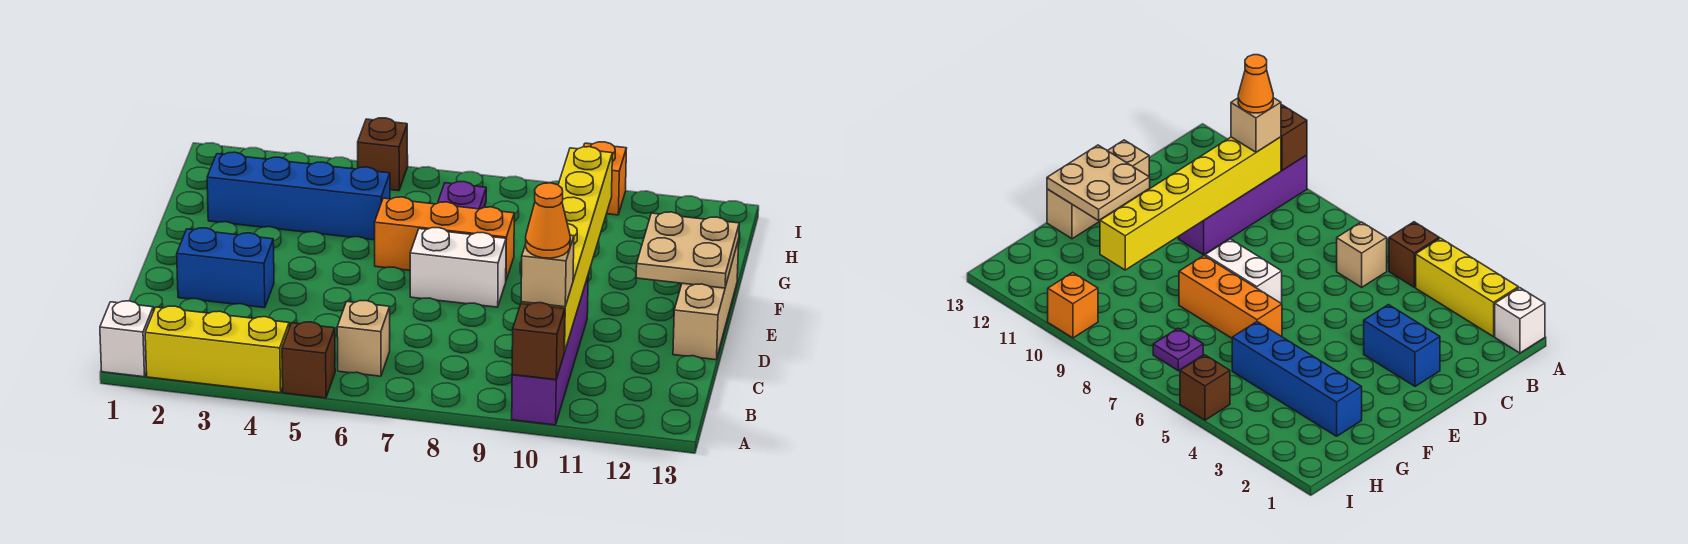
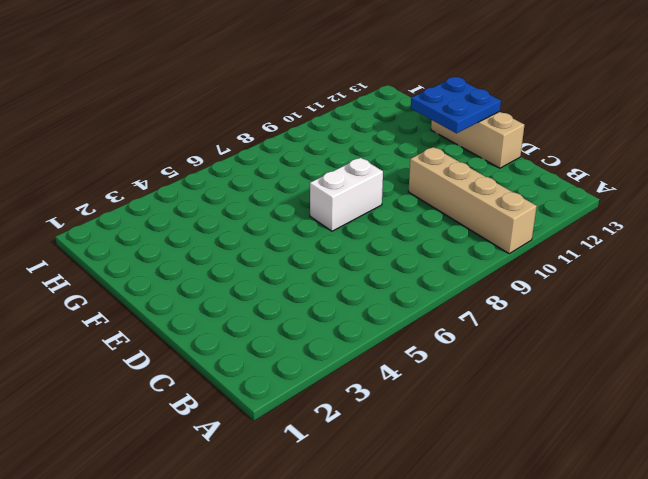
tan 1x4 brick [408,147,537,254] -> purple 1x4 brick [512,277,588,425]
blue 2x2 plate [411,77,501,133] -> tan 2x2 plate [636,212,739,288]
none -> white 1x1 brick [100,301,153,377]
none -> yellow 1x3 brick [145,306,289,393]
none -> brown 1x1 brick [282,322,335,398]

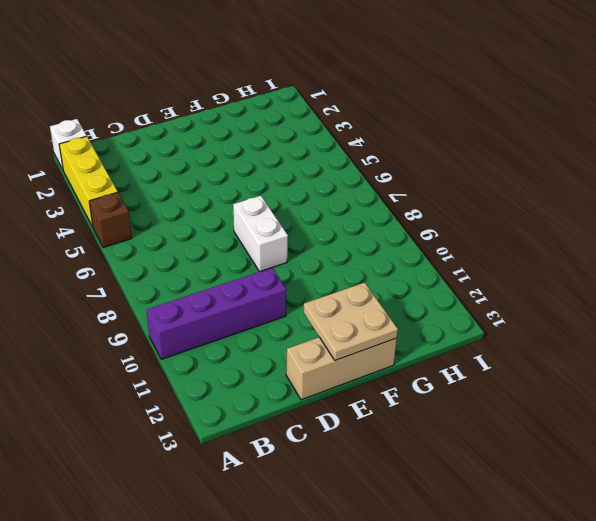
none -> tan 1x1 brick [337,301,390,376]
none -> blue 1x2 brick [177,228,274,308]
none -> orange 1x3 brick [375,197,514,280]

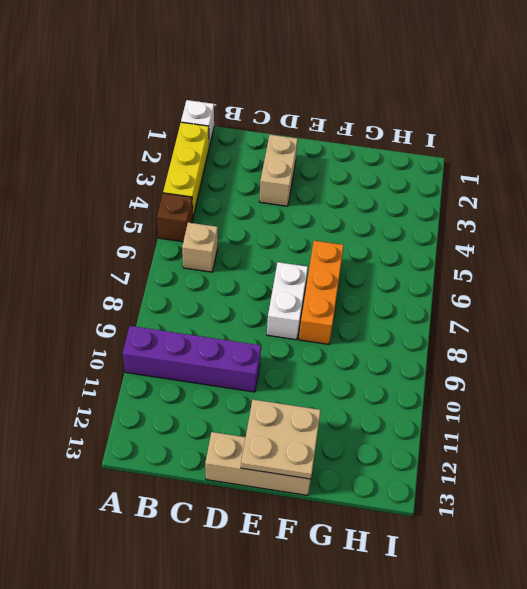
tan 1x2 brick [259,135,298,206] -> blue 1x2 brick [177,228,274,308]
none -> blue 1x4 brick [207,152,390,240]
none -> purple 1x1 plate [438,182,486,209]
none -> brown 1x1 brick [358,118,408,191]

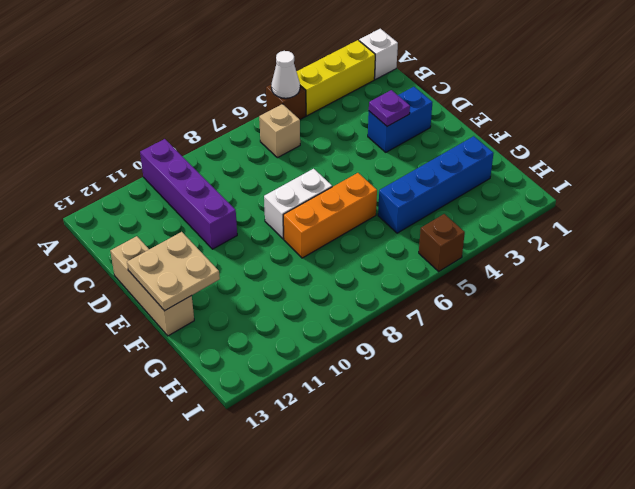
white 1x1 cone [271,51,300,98] -> none
purple 1x1 plate [369,90,410,126] -> purple 1x1 plate moved to [438,182,486,209]
none -> orange 1x1 brick [584,142,626,215]
none -> brown 1x1 brick [512,303,565,380]
none -> yellow 1x6 brick [521,147,612,352]

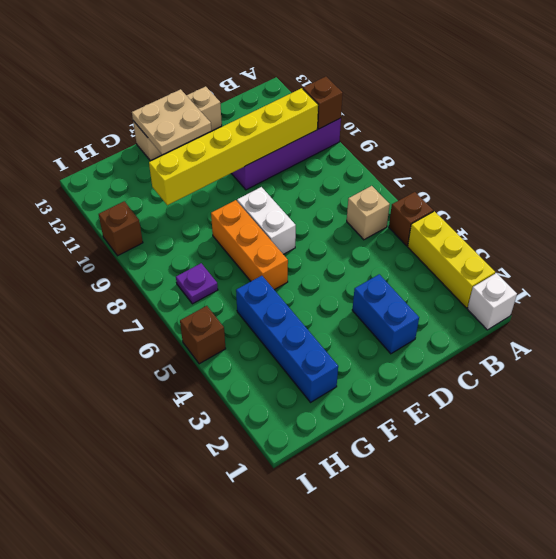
brown 1x1 brick [99,201,143,256] -> orange 1x1 brick [584,142,626,215]
none -> tan 1x1 brick [521,235,574,307]
none -> orange 1x1 cone [526,183,570,258]

